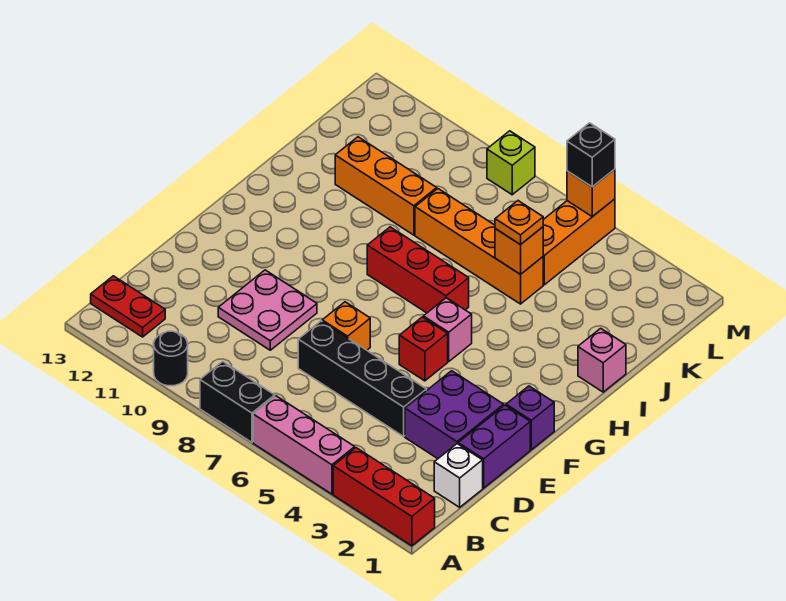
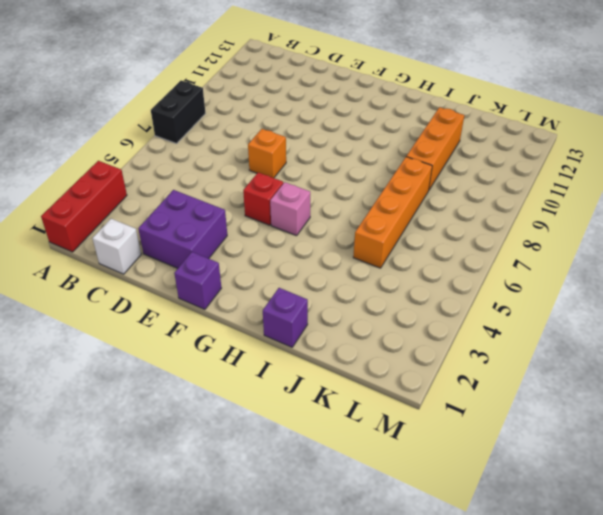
purple 1x1 brick [263,288,308,347] -> pink 1x1 brick [578,328,626,392]
none -> pink 1x3 brick [253,396,355,494]
none -> black 1x1 round brick [154,331,188,386]
none -> red 1x2 plate [91,276,165,337]

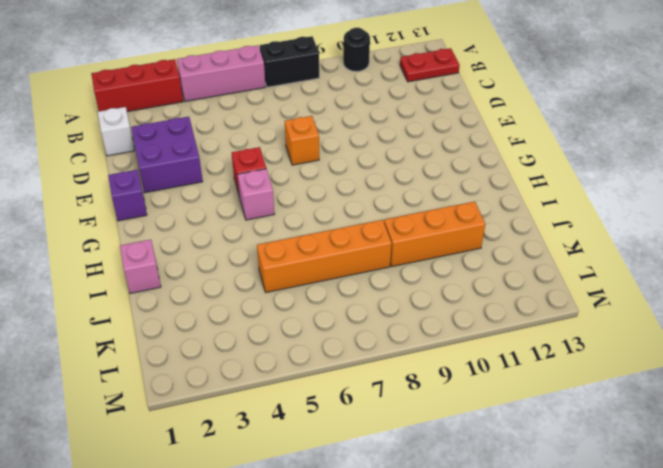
none -> purple 1x2 brick [458,405,530,488]
none -> black 1x4 brick [298,321,426,436]
none -> pink 2x2 plate [218,270,317,350]

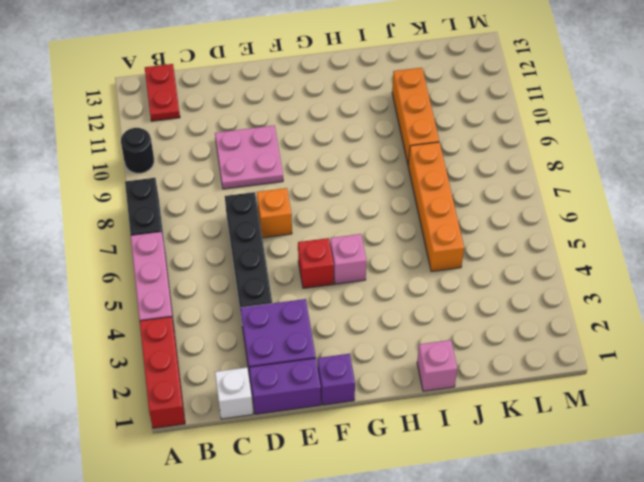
none -> red 1x3 brick [367,227,469,313]
none -> orange 1x3 brick [543,199,615,285]
none -> lime 1x1 brick [487,131,535,195]

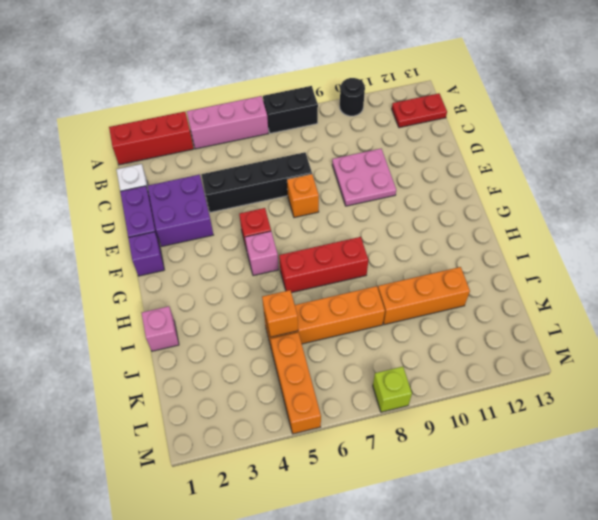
none -> orange 1x1 brick [567,169,615,217]
none -> orange 1x1 plate [495,201,543,245]
none -> black 1x1 brick [567,123,615,187]

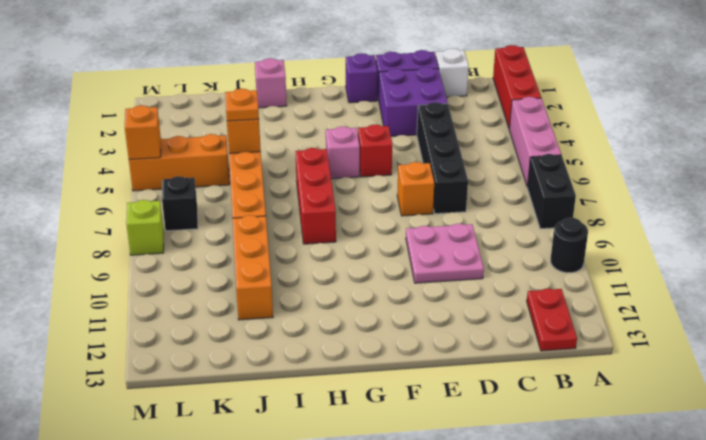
black 1x1 brick [162,176,198,231] -> black 1x1 brick moved to [567,123,615,187]

